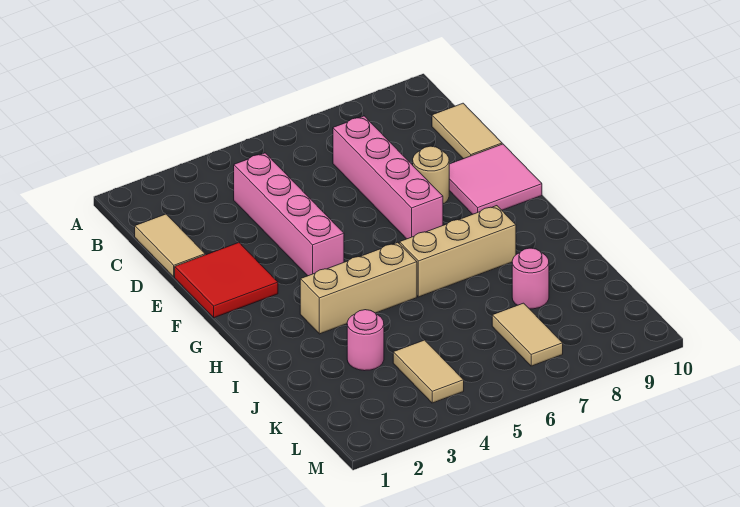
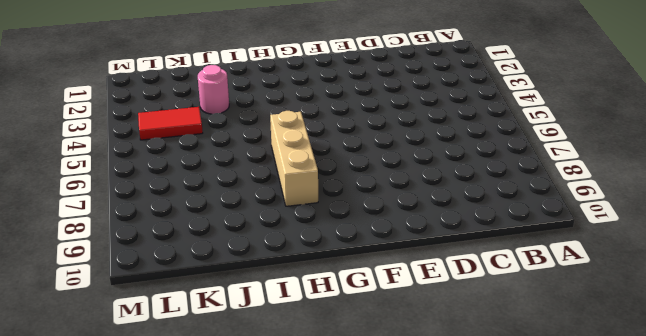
red 1x2 tile [138,107,203,140] -> tan 1x2 tile [393,340,464,403]
none -> tan 1x2 tile [135,214,205,277]
none -> pink 1x4 brick [234,153,344,276]
none -> pink 1x4 brick [333,116,443,239]

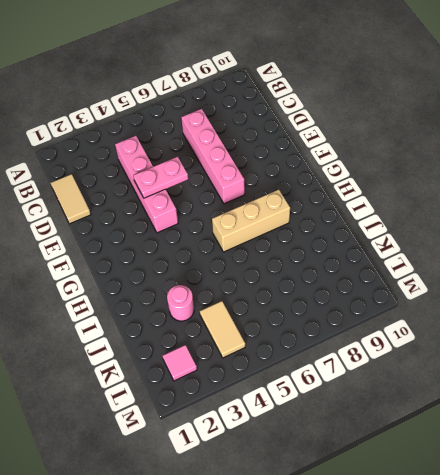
pink 1x2 plate [133,157,188,198] -> none
pink 1x1 tile [163,345,197,381] -> none
none -> tan 1x2 tile [432,103,502,159]
none -> red 2x2 tile [175,242,278,318]
none -> tan 1x1 round brick [413,146,449,204]

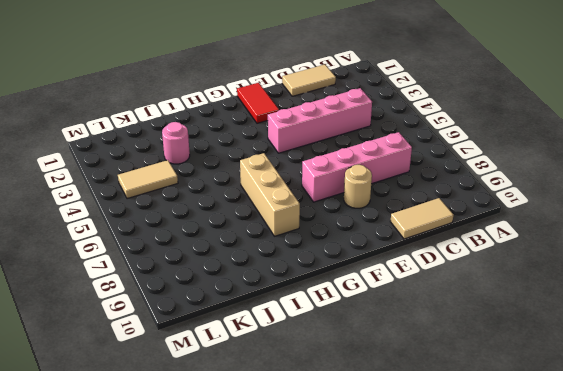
red 1x2 tile [237,83,279,123] -> red 2x2 tile [175,242,278,318]
none -> pink 2x2 tile [449,144,542,214]
none -> tan 1x3 brick [300,242,417,334]
none -> pink 1x1 round brick [512,248,549,309]

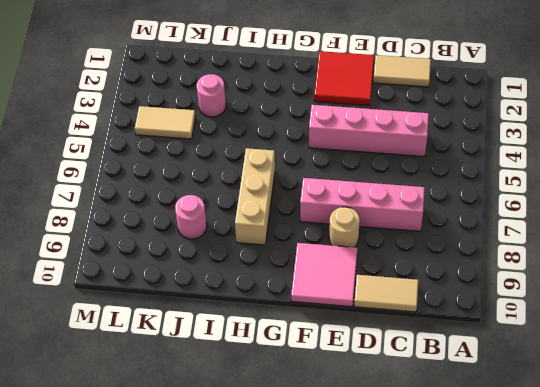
none -> tan 1x3 brick [300,242,417,334]
none -> tan 1x2 tile [492,303,563,366]

